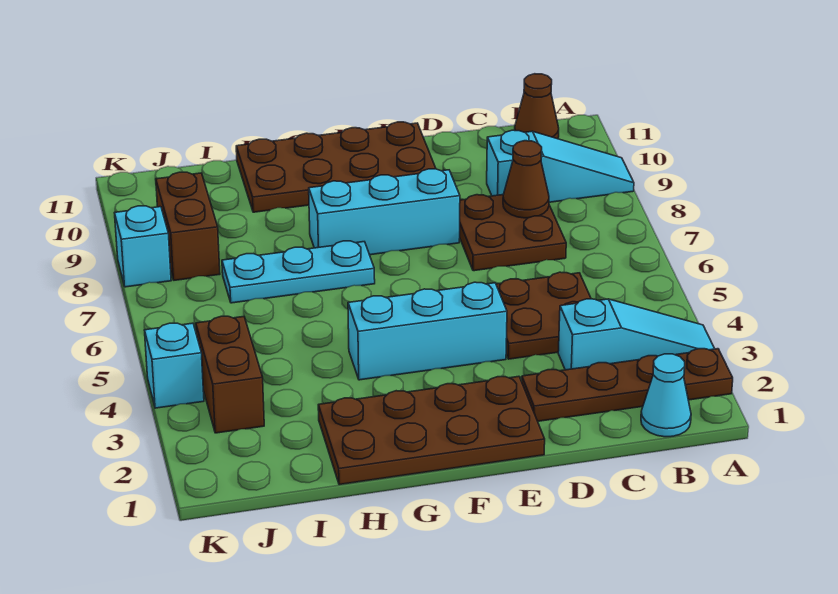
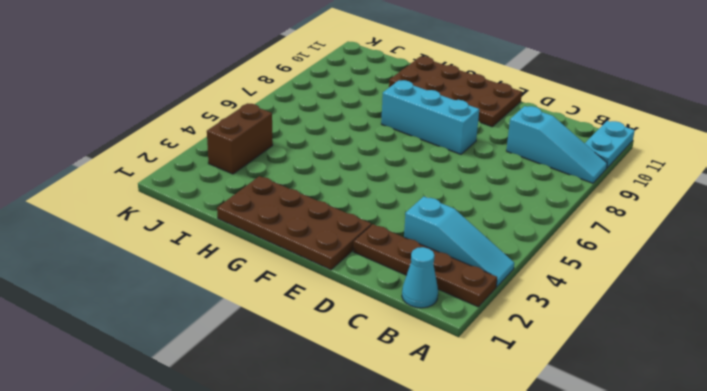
cyan 1x2 plate [585,121,635,168] -> none
none -> brown 1x1 cone [515,74,559,139]
none -> brown 2x2 plate [496,272,591,359]
none -> brown 2x2 plate [460,195,566,271]

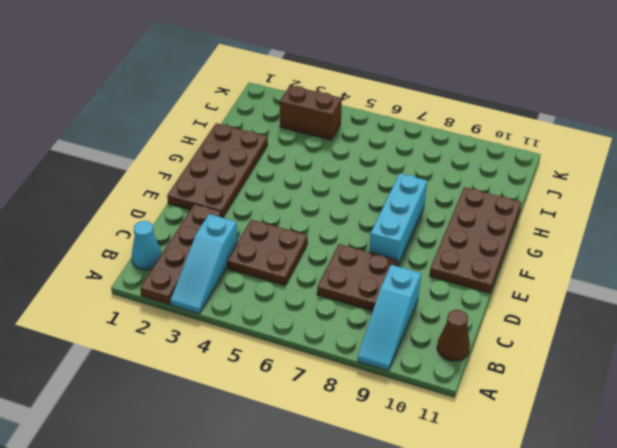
none -> cyan 1x3 brick [348,282,507,380]
none -> cyan 1x3 plate [222,241,375,303]
none -> brown 1x2 brick [156,172,220,280]

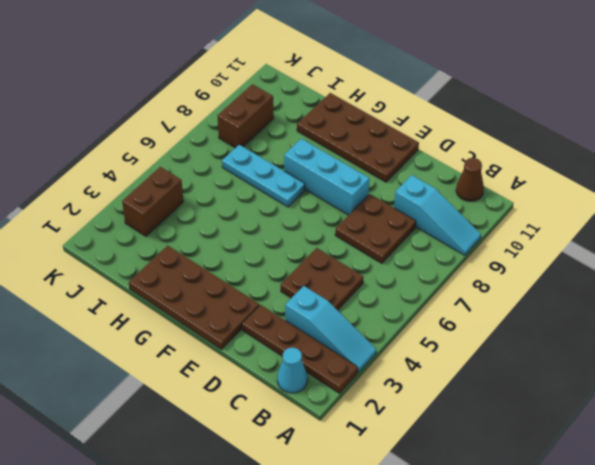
none -> cyan 1x3 brick [348,282,507,380]
none -> cyan 1x1 brick [145,323,204,408]
none -> cyan 1x1 brick [115,206,171,287]

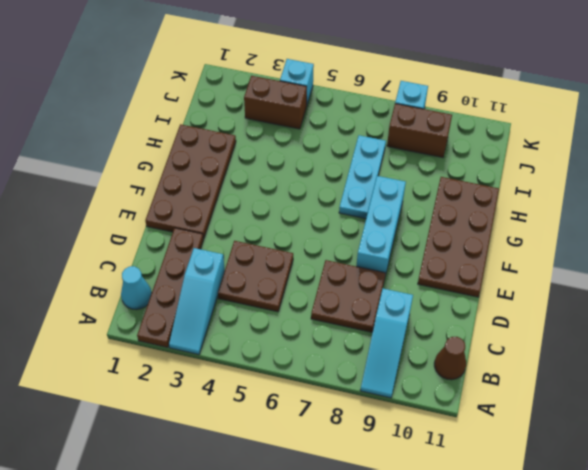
none -> cyan 1x3 brick [348,282,507,380]
none -> brown 1x1 cone [503,141,549,218]

